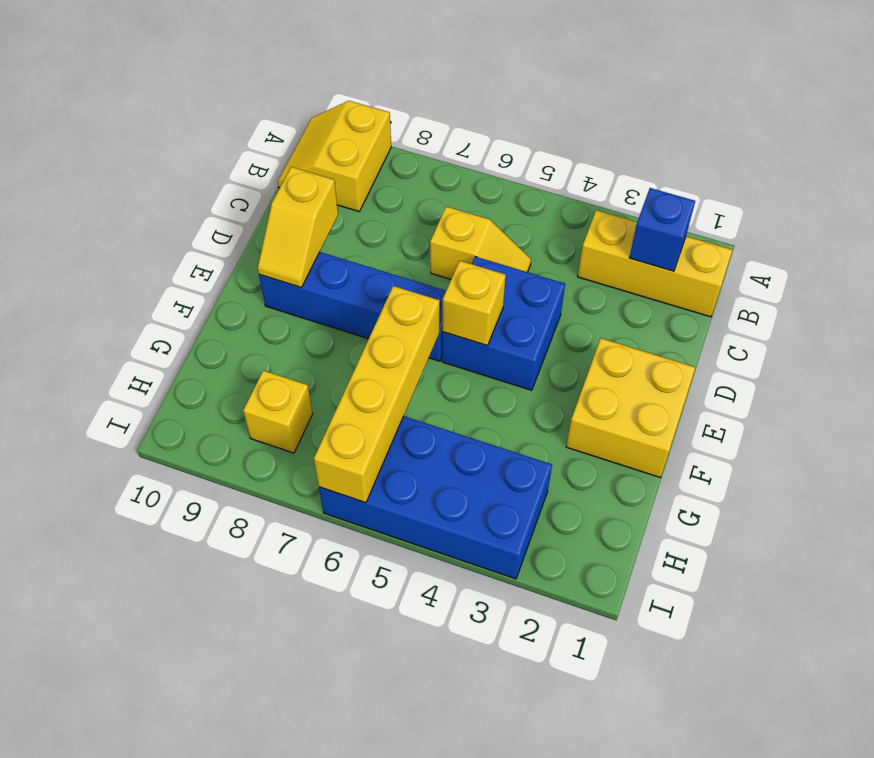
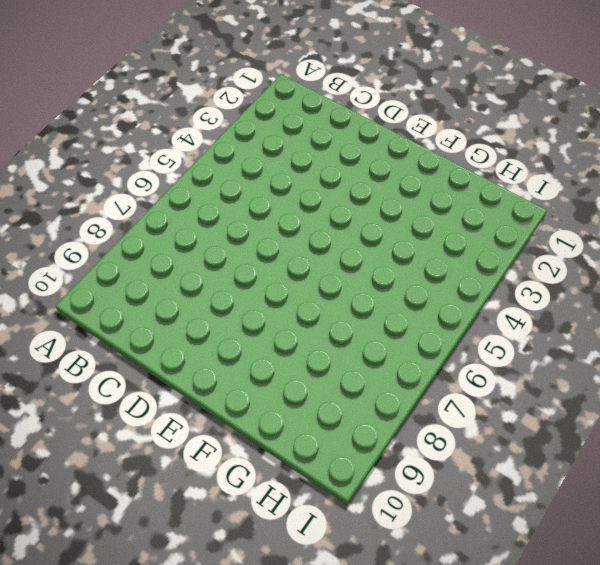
none -> yellow 2x2 slope [278,101,391,211]
none -> yellow 1x3 brick [578,210,733,317]
none -> yellow 1x2 slope [430,207,531,279]

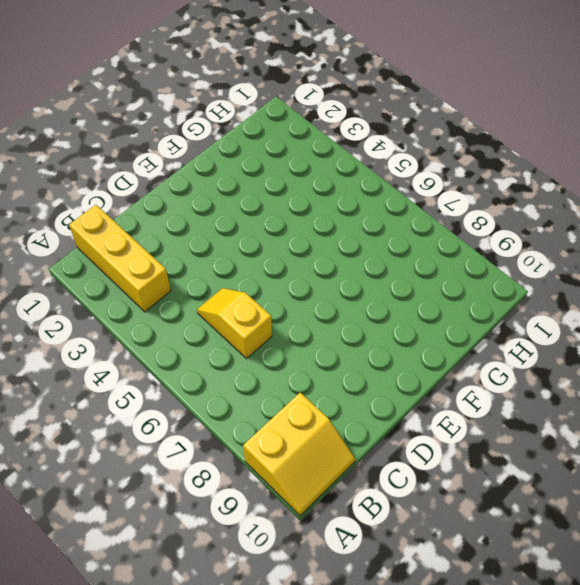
none -> blue 2x2 brick [442,257,565,390]
none -> yellow 2x2 brick [566,338,696,477]
none -> blue 1x4 brick [259,252,446,361]

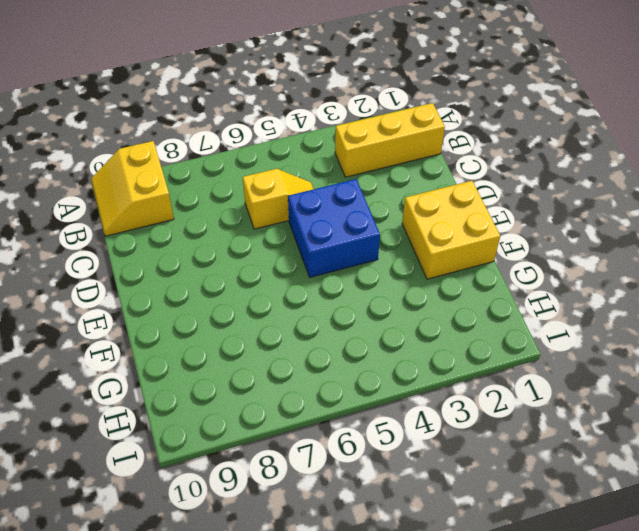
none -> blue 1x4 brick [259,252,446,361]
none -> blue 2x4 brick [319,416,552,579]
none -> yellow 1x1 brick [243,370,313,453]

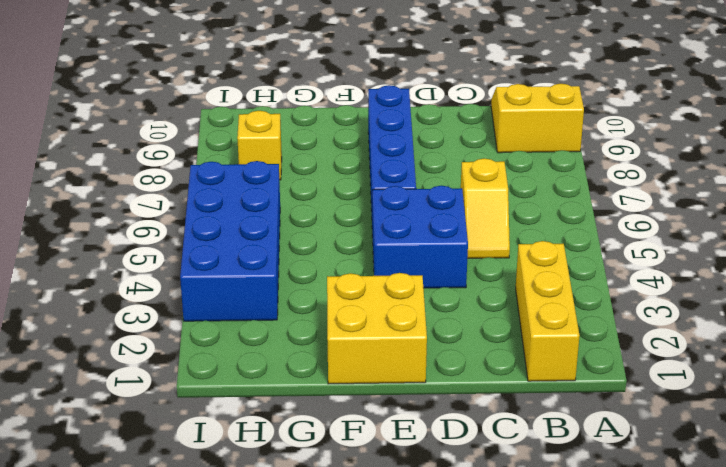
none -> blue 1x1 brick [629,188,695,271]
none -> yellow 1x2 slope [258,167,338,287]
none -> yellow 1x1 brick [443,261,506,346]

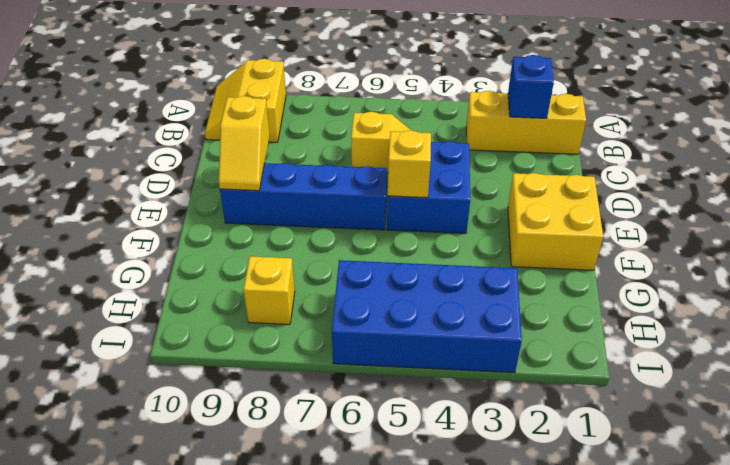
none -> yellow 1x4 brick [314,286,440,503]

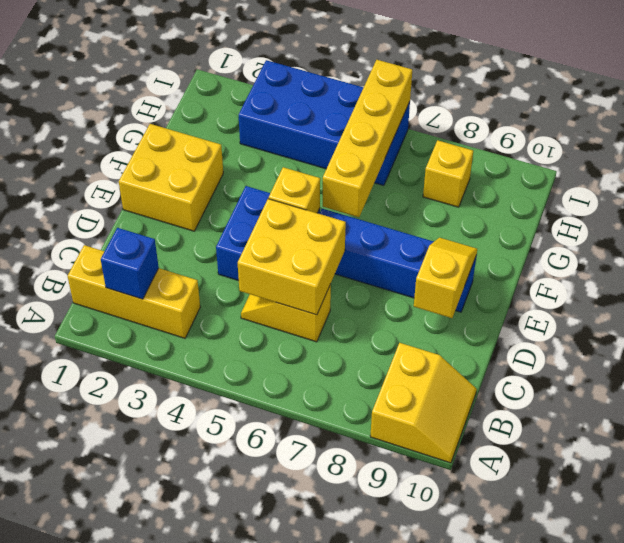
yellow 2x2 brick [238,199,346,315] -> none

